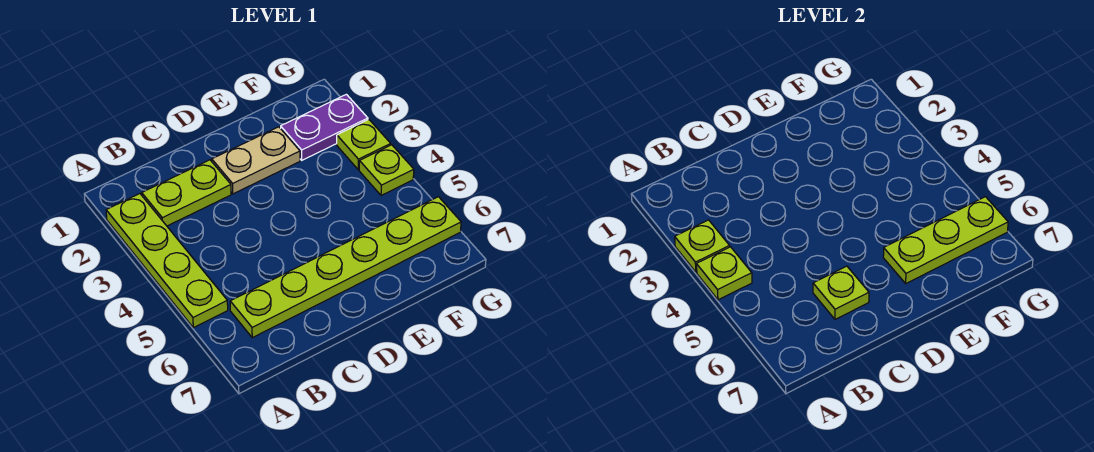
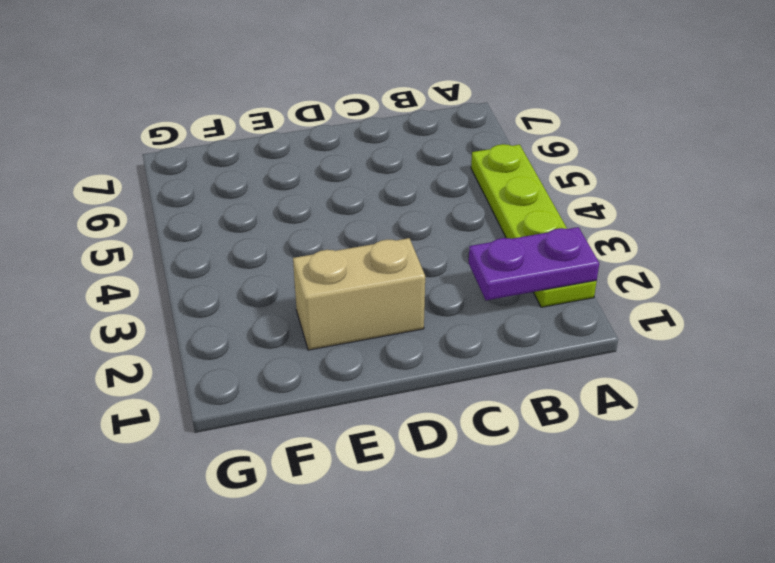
purple 1x2 plate [469,227,599,300] -> purple 1x2 plate moved to [281,94,368,160]
tan 1x2 brick [293,238,425,350] -> tan 1x2 plate [212,127,300,194]
none -> lime 1x2 plate [142,160,231,226]
none -> lime 1x6 plate [230,197,461,338]

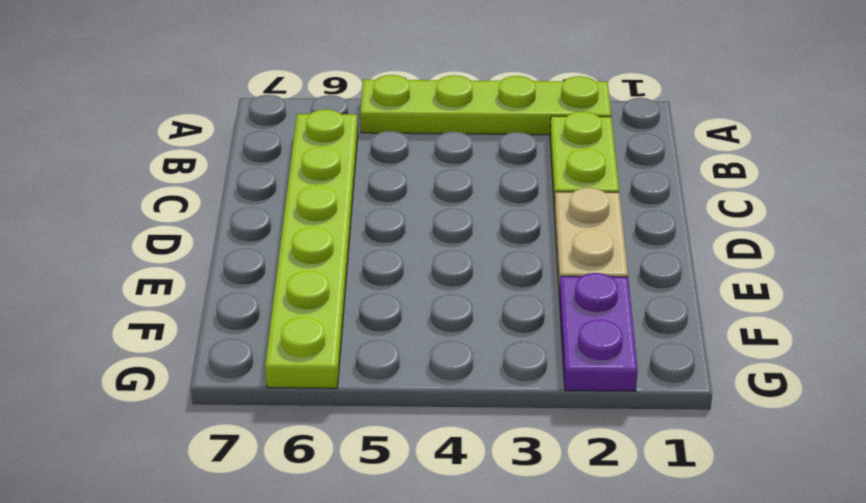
none -> lime 1x1 plate [337,120,391,170]
none -> lime 1x1 plate [359,145,414,195]

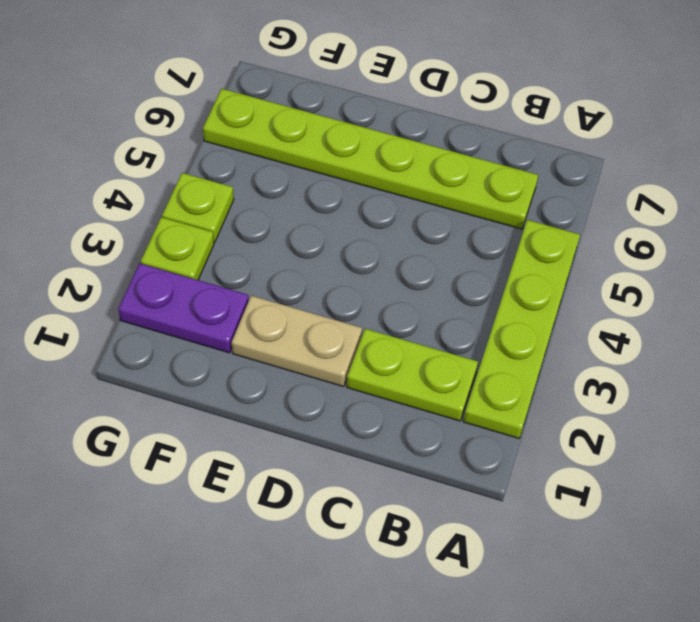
none -> lime 1x1 plate [675,220,730,272]
none -> lime 1x1 plate [697,247,752,300]

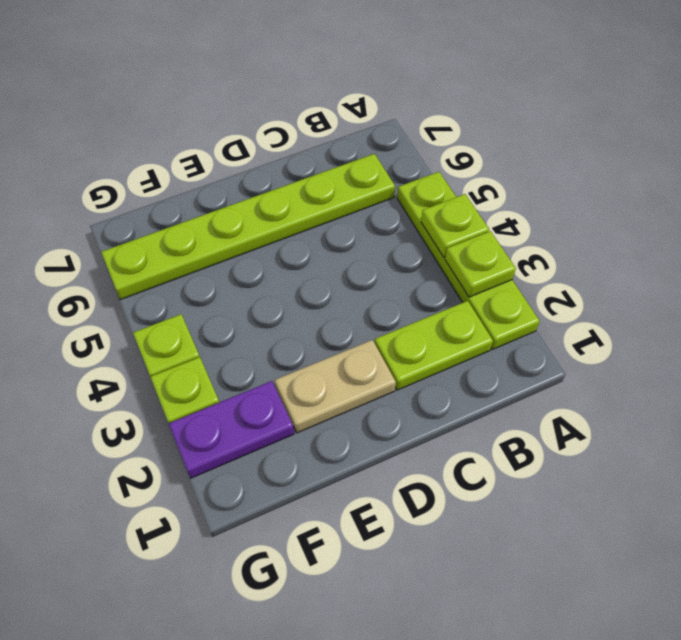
none -> lime 1x1 plate [813,266,869,319]
none -> lime 1x3 plate [883,197,1008,283]

